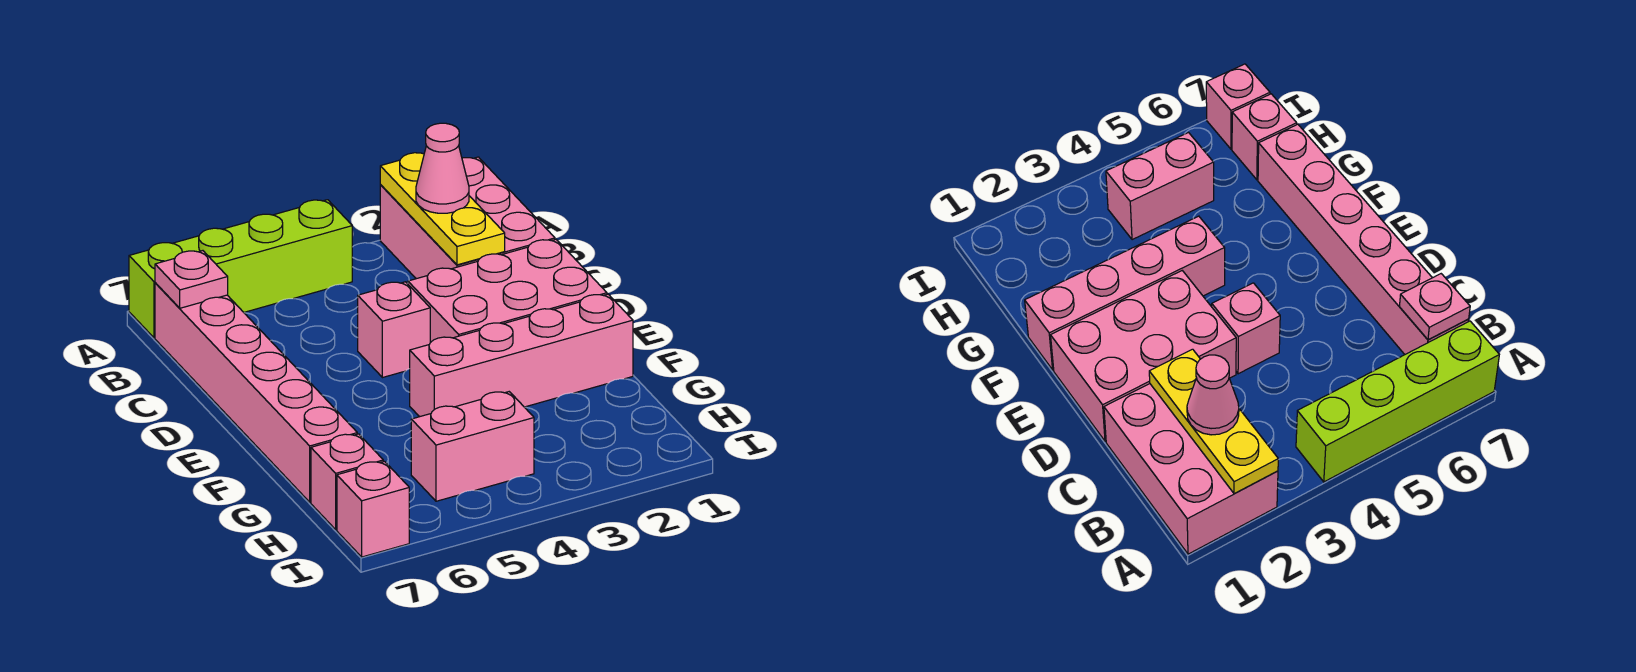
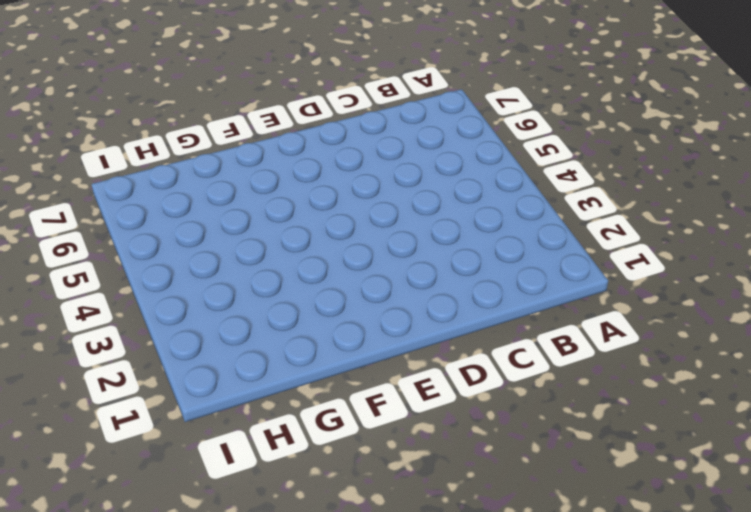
none -> pink 2x3 brick [380,157,555,279]
none -> lime 1x4 brick [129,200,352,338]
none -> pink 1x6 brick [155,283,357,502]

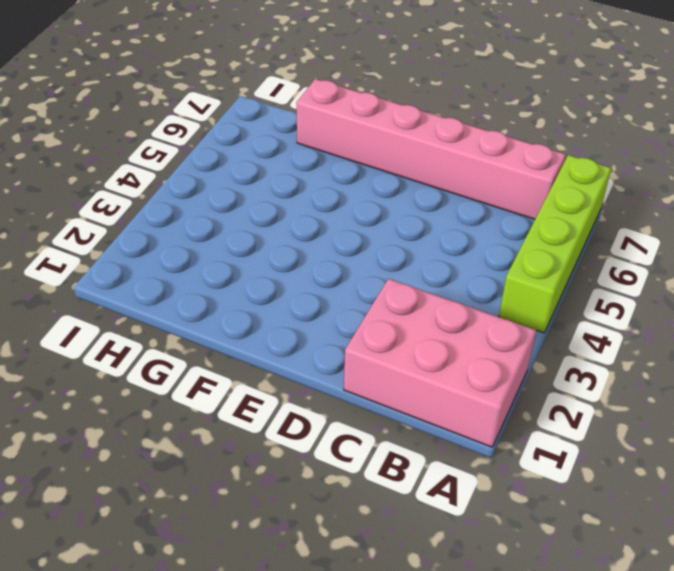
none -> pink 2x3 brick [408,239,607,343]
none -> pink 1x1 brick [358,282,430,378]
none -> pink 1x4 brick [410,294,633,417]

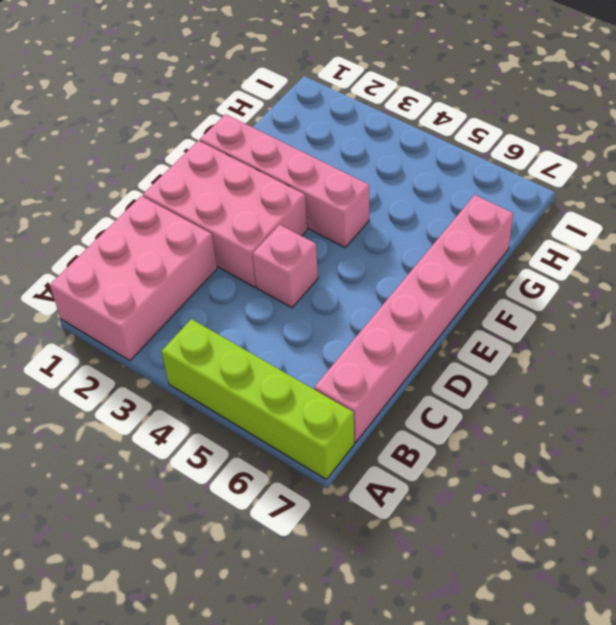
none -> pink 1x2 brick [411,392,534,501]
none -> pink 1x1 brick [311,434,383,530]
none -> pink 1x1 brick [337,461,409,557]

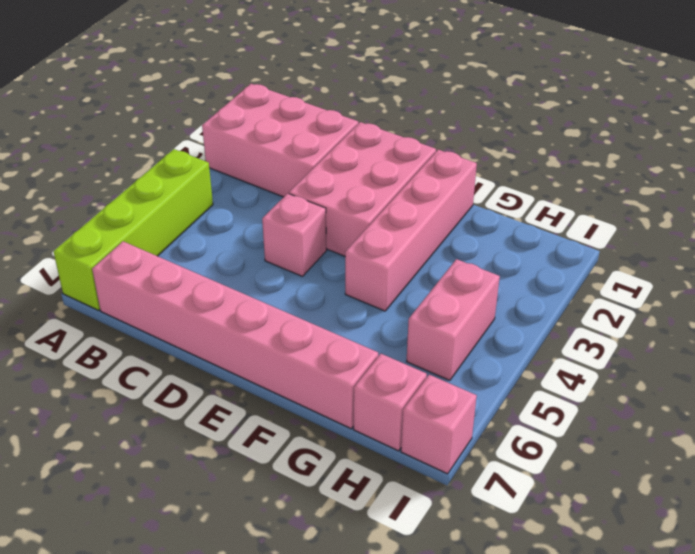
none -> yellow 1x3 plate [380,153,505,265]
none -> pink 1x1 plate [155,251,228,308]
none -> pink 1x1 cone [416,123,469,213]

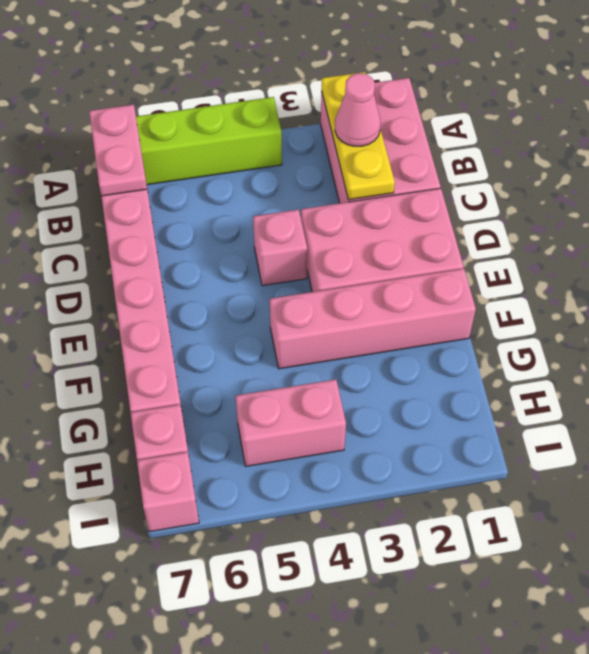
pink 1x2 plate [89,105,147,196] -> pink 1x1 plate [155,251,228,308]

